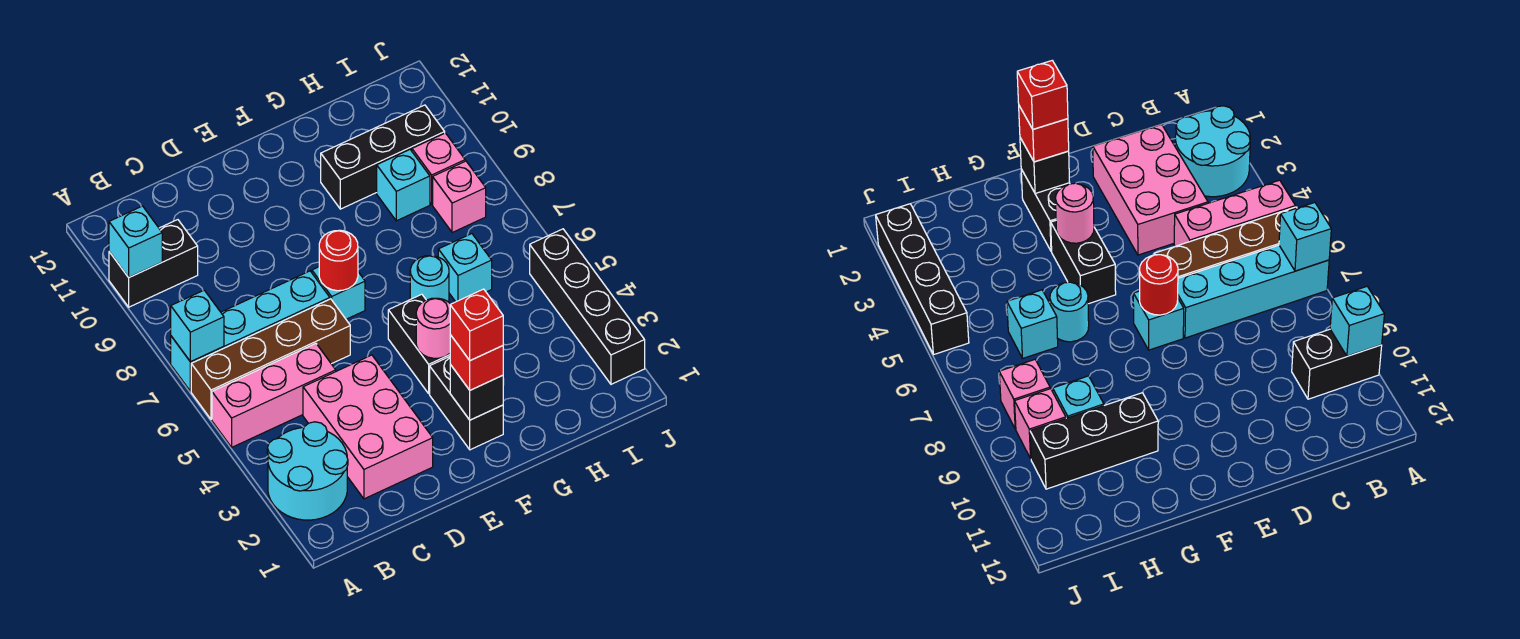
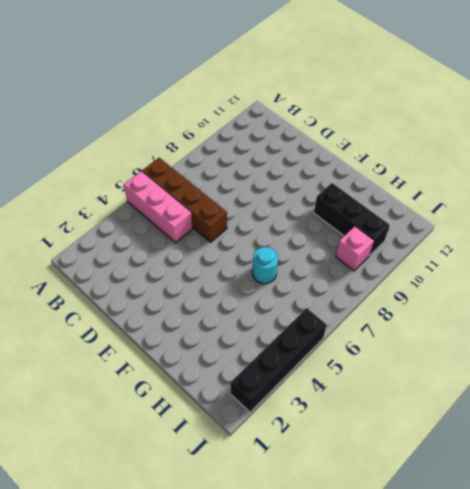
none -> cyan 2x2 round brick [267,422,348,520]
none -> cyan 1x4 brick [171,271,330,391]
none -> black 1x2 brick [109,220,198,307]

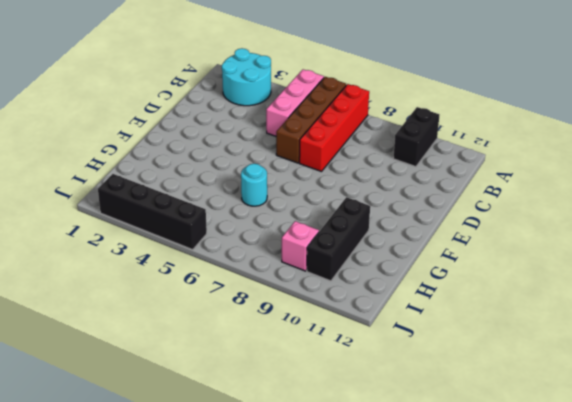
red 1x4 brick [299,84,369,172] -> cyan 1x4 brick [171,271,330,391]
none -> pink 2x3 brick [303,355,433,499]
none -> cyan 1x1 brick [312,267,365,319]
none -> black 1x2 brick [430,357,503,450]

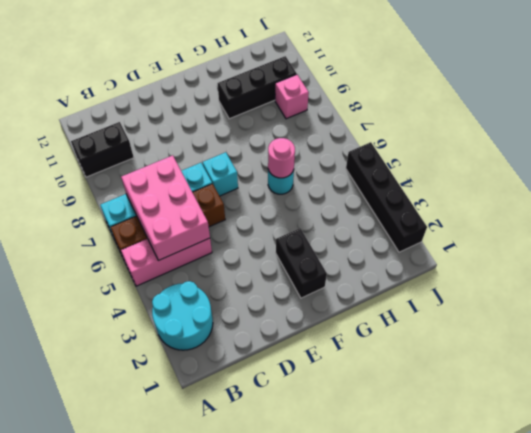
pink 2x3 brick [121,155,210,261] -> pink 2x3 brick moved to [303,355,433,499]
pink 1x1 round brick [268,138,295,178] -> pink 1x1 round brick moved to [416,298,450,358]
none -> black 1x2 brick [388,294,450,394]
none -> cyan 1x1 brick [438,234,492,302]
none -> cyan 1x1 brick [377,150,430,221]

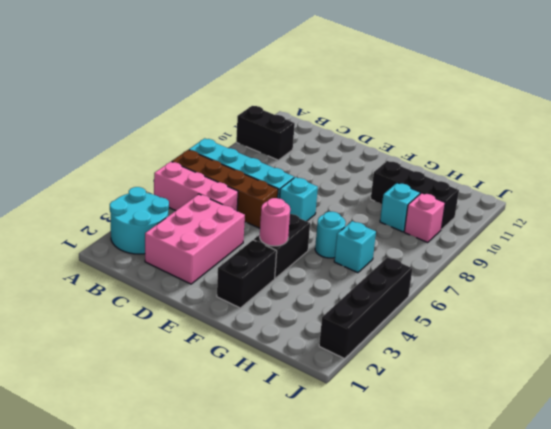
none -> pink 1x1 brick [433,161,486,233]
none -> cyan 1x1 brick [171,290,224,362]
none -> cyan 1x1 brick [109,206,162,277]

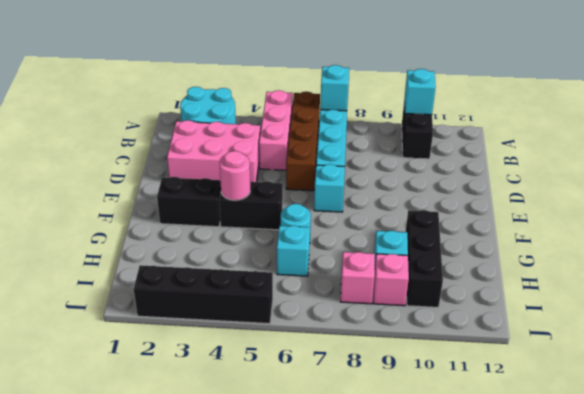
none -> red 1x1 round brick [319,230,358,291]
none -> black 1x1 brick [450,365,503,420]
none -> red 1x1 brick [450,335,503,390]

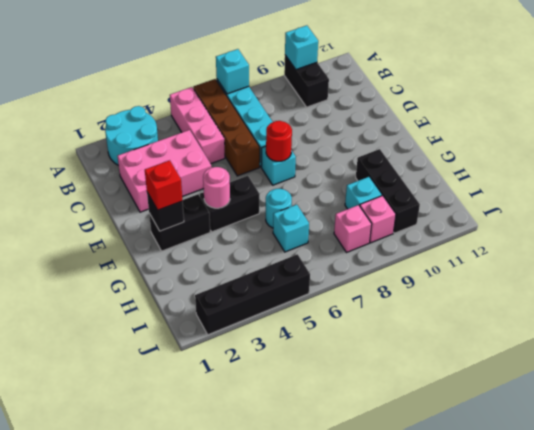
none -> red 1x1 brick [450,289,503,361]

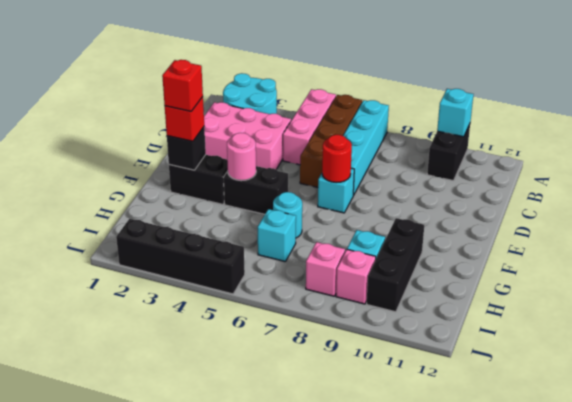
none -> cyan 1x1 brick [171,290,224,362]

